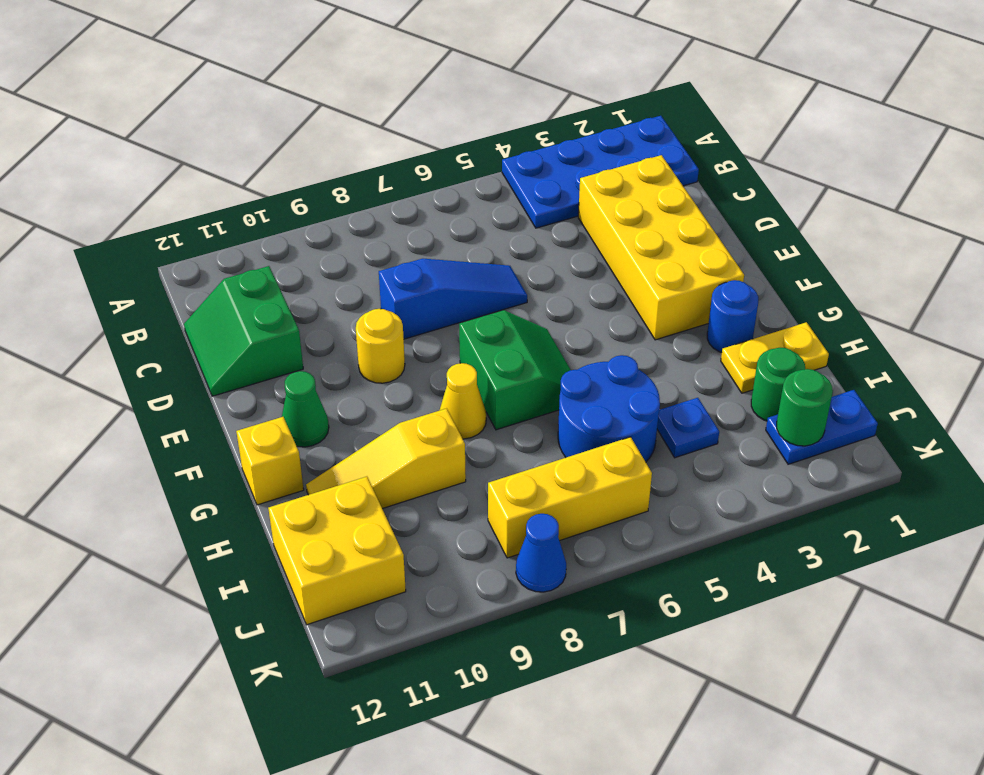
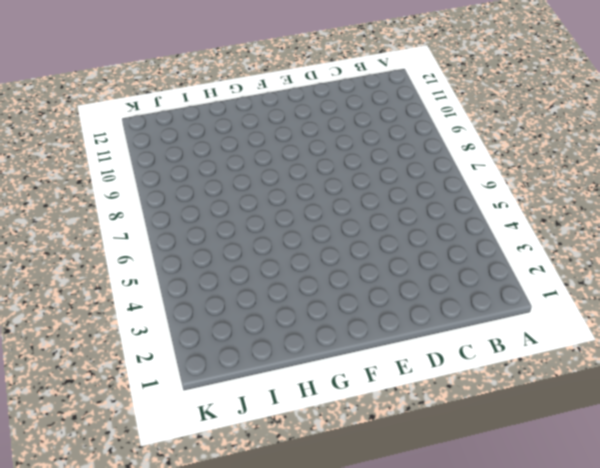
none -> blue 2x4 plate [502,116,699,228]
none -> yellow 2x4 brick [578,155,744,340]
none -> green 2x2 slope [184,266,303,396]

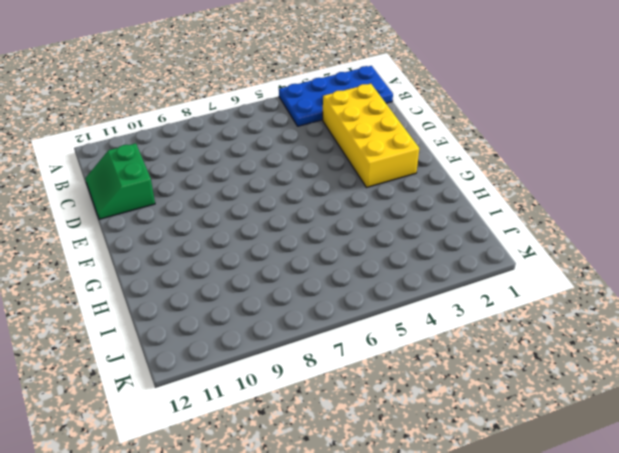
none -> blue 1x3 slope [379,259,527,339]
none -> yellow 1x1 round brick [356,309,405,383]
none -> green 2x2 slope [459,310,571,430]

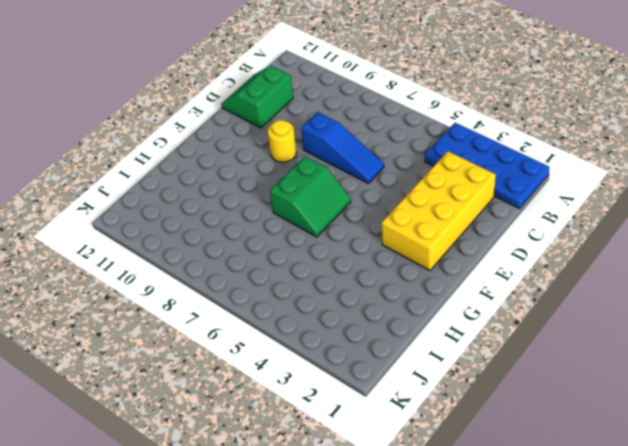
none -> green 1x1 cone [282,371,329,447]
none -> blue 1x1 round brick [707,280,758,352]
none -> yellow 1x1 cone [440,363,486,439]

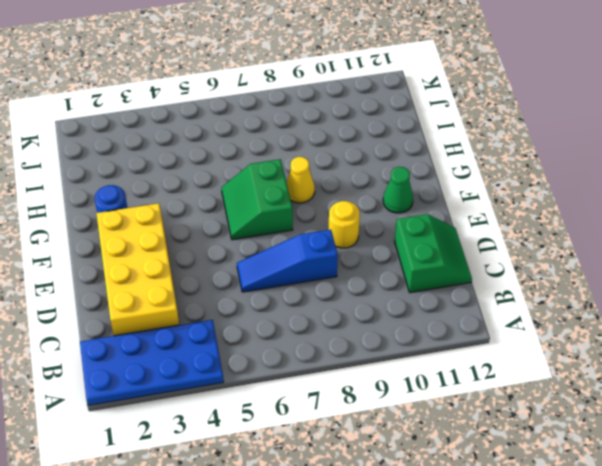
none -> yellow 1x1 brick [236,417,304,505]
none -> yellow 1x2 plate [721,322,829,393]
none -> blue 2x2 round brick [558,355,660,462]

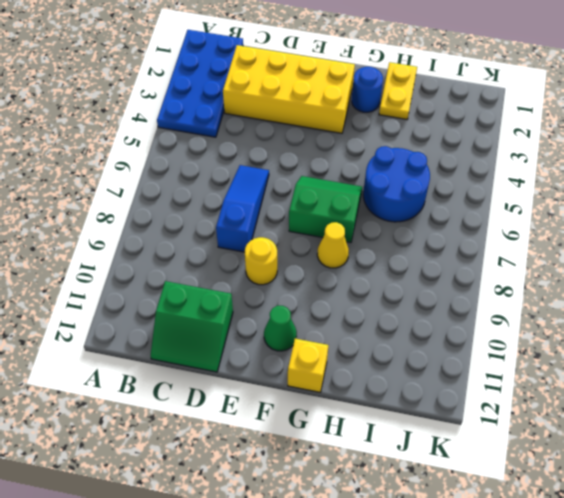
none -> yellow 1x3 slope [306,408,466,509]
none -> green 1x1 round brick [751,348,805,421]
none -> blue 1x1 plate [657,398,719,458]

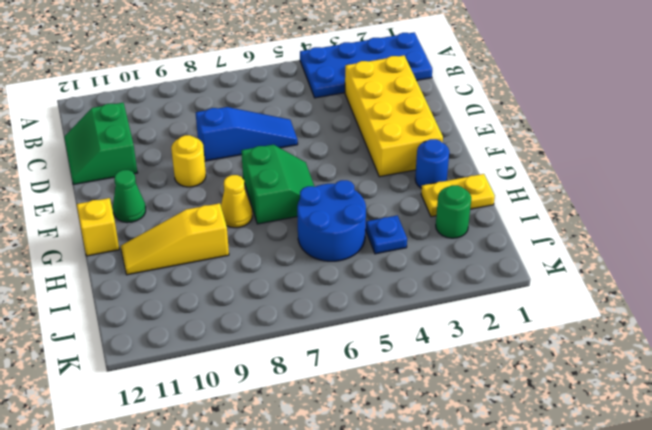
none -> yellow 2x2 brick [268,477,406,625]
none -> blue 1x2 plate [766,390,878,464]
none -> yellow 1x3 brick [488,437,652,558]

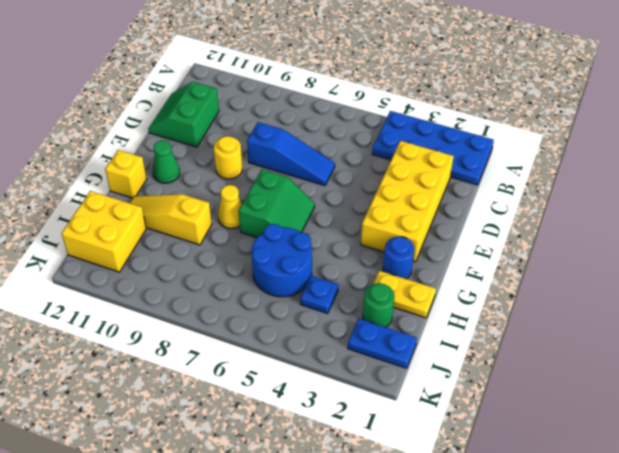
none -> yellow 1x3 brick [488,437,652,558]
none -> blue 1x1 cone [516,514,566,592]
none -> green 1x1 round brick [777,369,833,446]

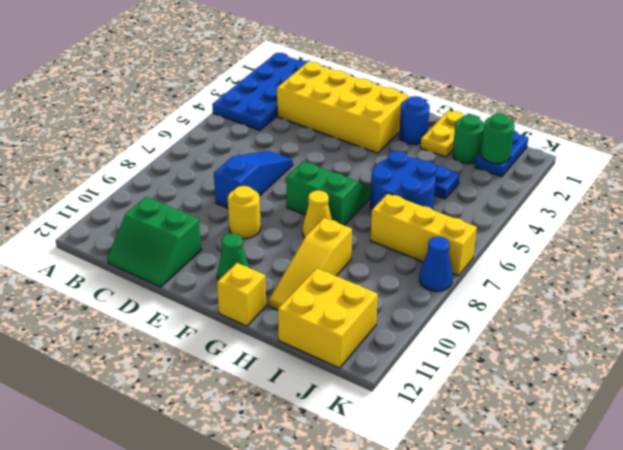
yellow 1x3 brick [371,193,477,276] -> yellow 1x3 brick turned to [488,437,652,558]

